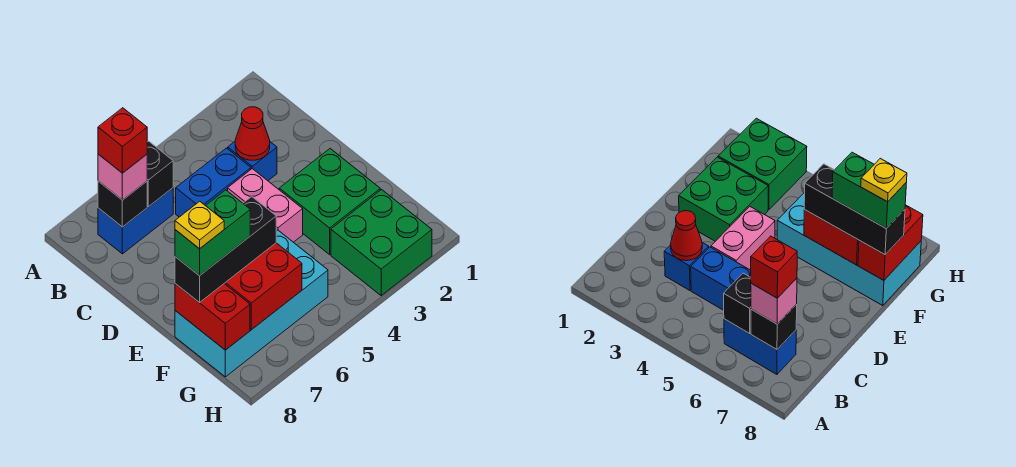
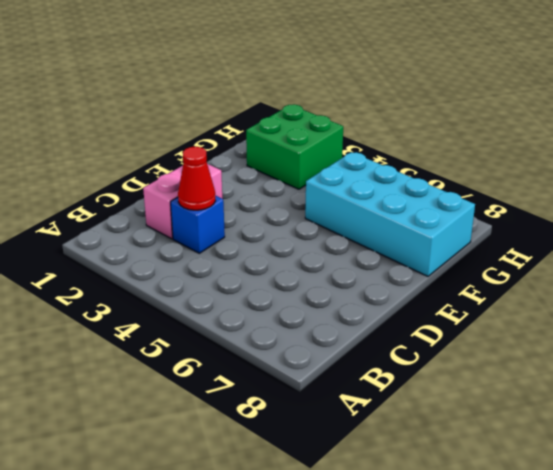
pink 1x2 brick [143,164,222,239] -> pink 1x2 brick moved to [228,169,303,242]
none -> blue 1x2 brick [98,188,173,254]
none -> blue 1x2 brick [176,148,251,217]
none -> green 2x2 brick [279,149,380,254]

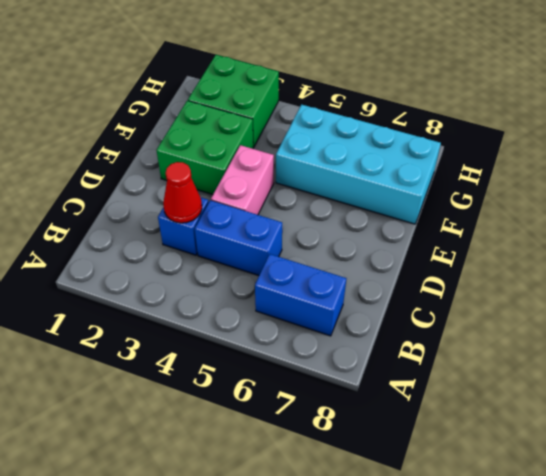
none -> black 1x1 brick [147,141,173,207]
none -> black 1x1 brick [98,181,147,227]
none -> red 2x2 brick [224,243,302,330]

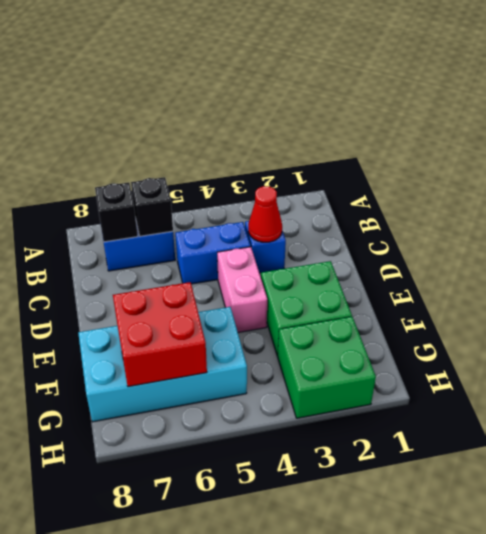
none -> red 1x2 brick [175,284,250,350]
none -> pink 1x1 brick [98,154,147,200]
none -> black 1x3 brick [175,197,276,303]

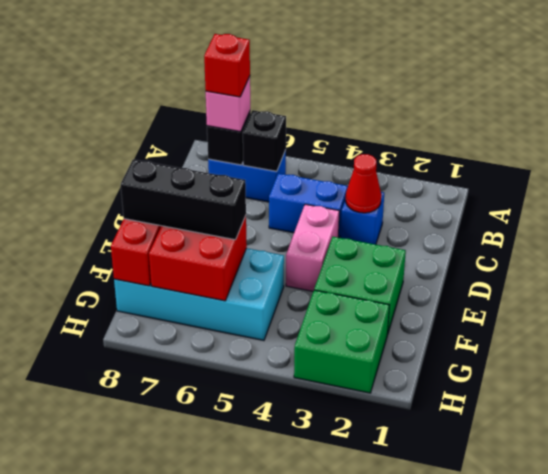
none -> green 1x2 brick [175,190,250,276]
none -> yellow 1x1 plate [175,201,224,249]

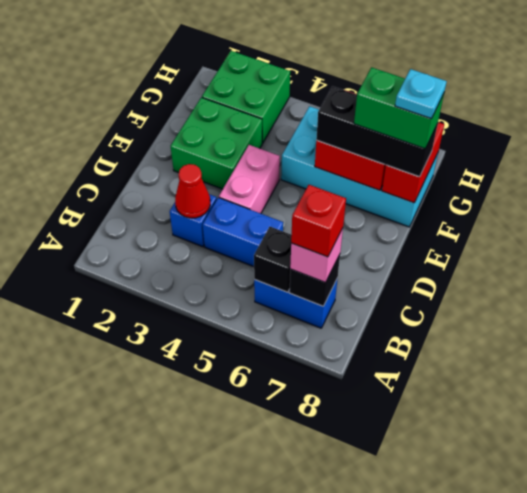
cyan 1x1 plate [395,69,447,119] -> yellow 1x1 plate [175,201,224,249]

